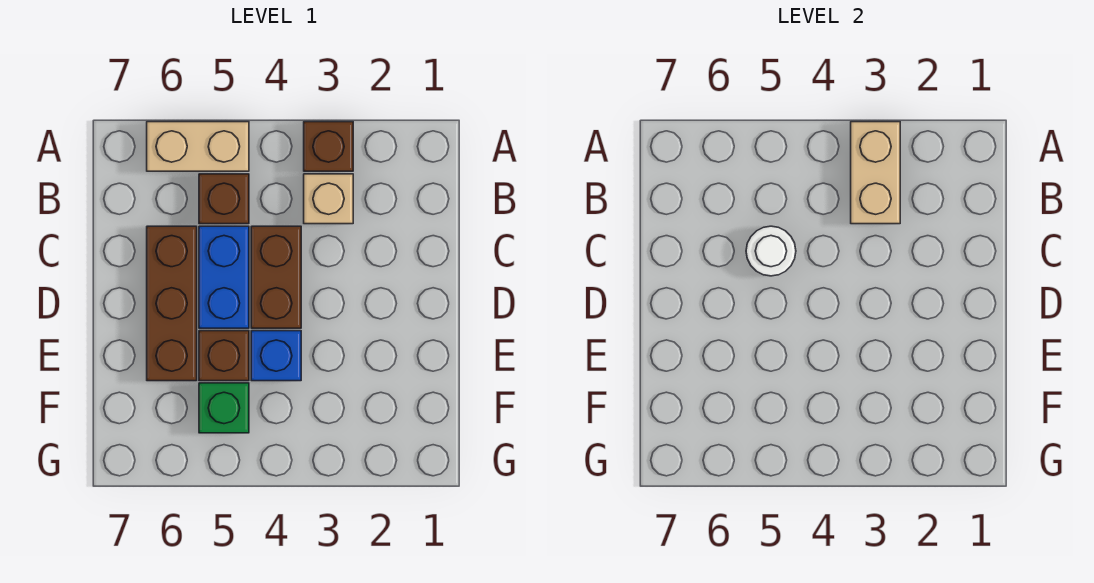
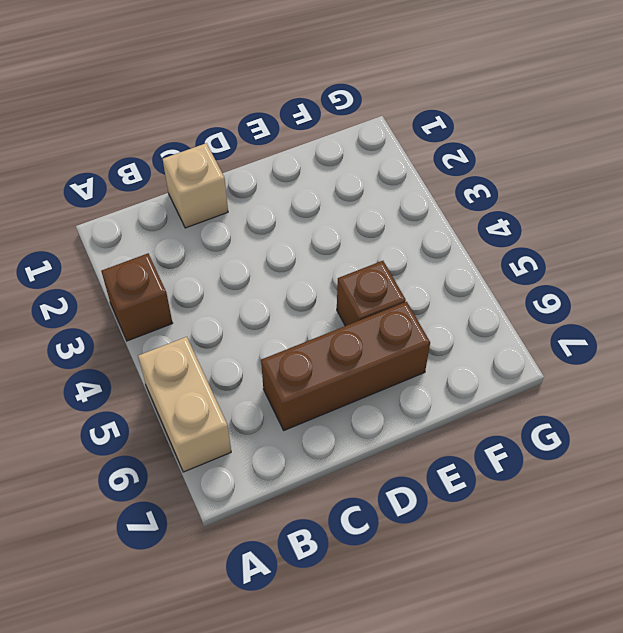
tan 1x1 brick [163,143,228,228] -> tan 1x1 brick moved to [304,174,353,224]
none -> brown 1x1 brick [199,174,249,224]
none -> brown 1x2 brick [251,226,301,328]
none -> blue 1x2 brick [199,226,249,328]

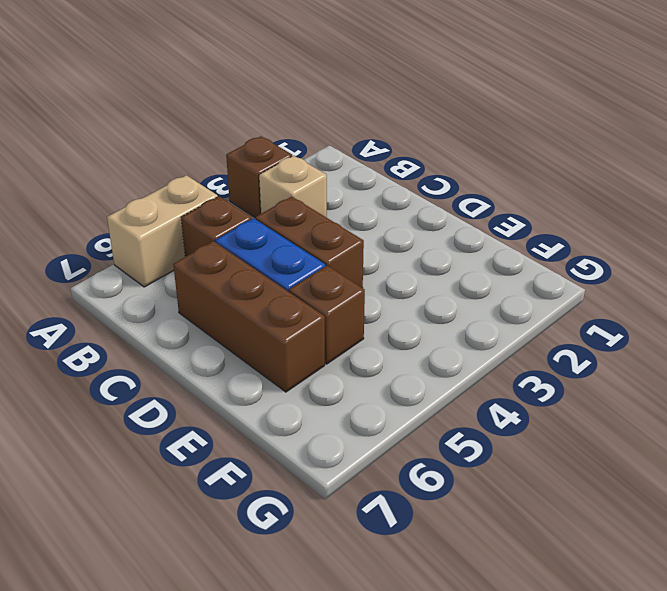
none -> blue 1x1 brick [251,331,301,381]
none -> green 1x1 brick [199,383,249,433]
none -> tan 1x2 brick [851,122,900,224]

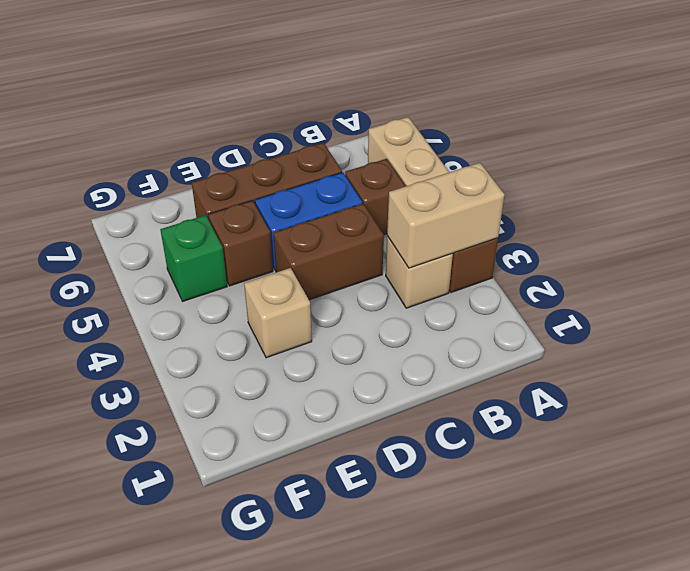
tan 1x1 brick [244,268,312,358] -> none
none -> blue 1x1 brick [251,331,301,381]
none -> white 1x1 round brick [746,226,796,276]

